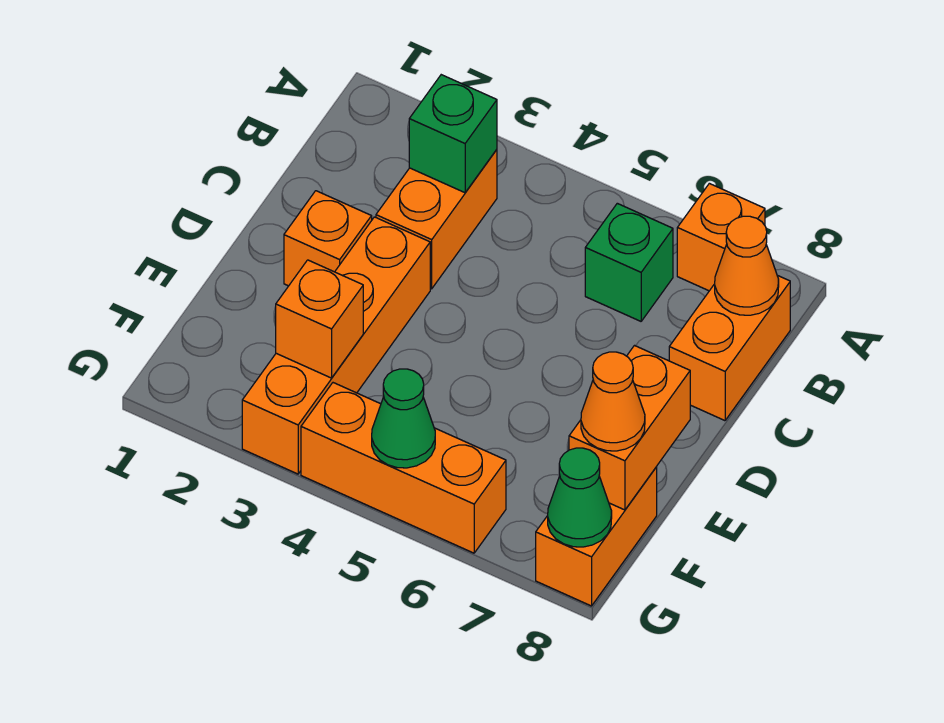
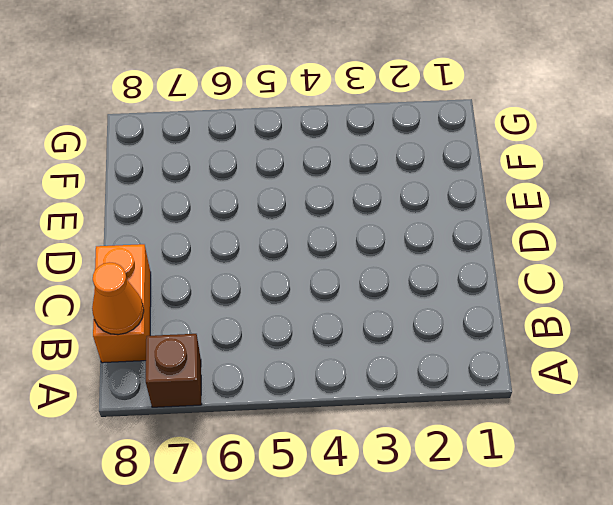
brown 1x1 brick [146,334,202,407] -> orange 1x1 brick [677,183,765,291]
none -> orange 1x2 brick [376,150,497,289]
none -> green 1x1 brick [585,203,673,321]
none -> orange 1x1 brick [284,191,372,286]

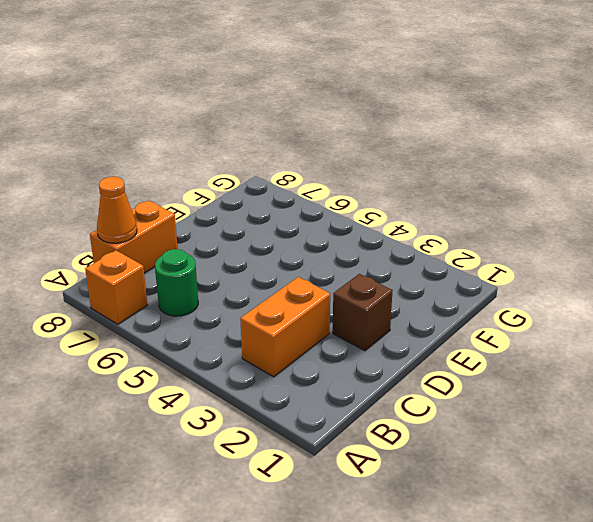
green 1x1 round brick [155,249,198,316] -> green 1x1 brick [585,203,673,321]
brown 1x1 brick [333,274,393,351] -> orange 1x1 brick [284,191,372,286]
none -> orange 1x4 brick [242,217,430,474]
none -> orange 1x2 brick [536,467,657,606]
none -> orange 1x3 brick [301,383,506,553]

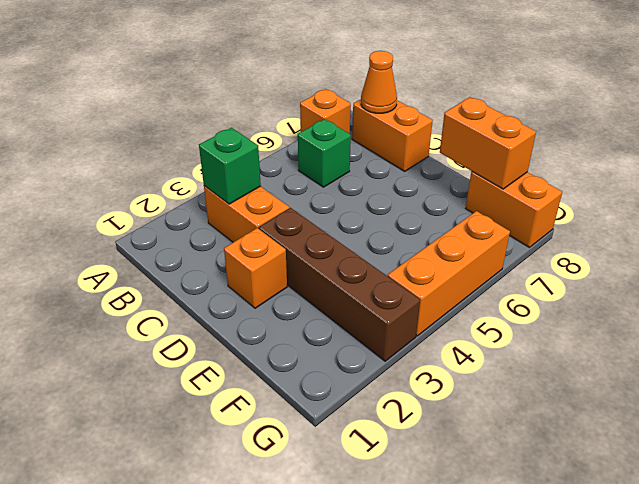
brown 1x4 brick [259,208,420,361] -> orange 1x4 brick [242,217,430,474]
none -> orange 1x1 brick [276,260,363,378]
none -> green 1x1 cone [372,369,435,468]
none -> green 1x1 cone [548,448,612,547]

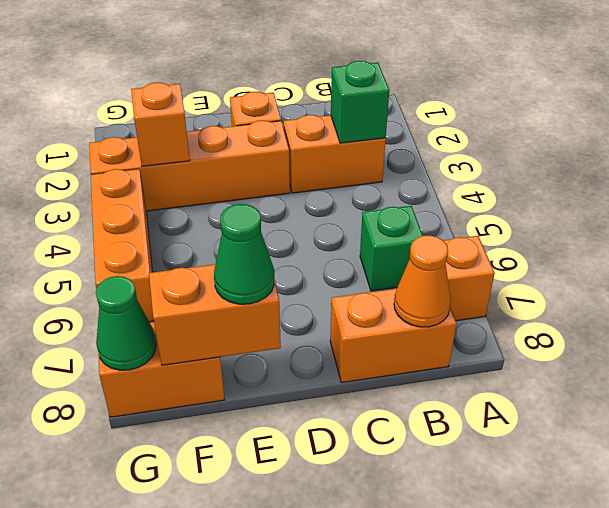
green 1x1 cone [214,204,274,304] -> green 1x1 cone moved to [372,369,435,468]
none -> orange 1x1 cone [581,352,645,451]

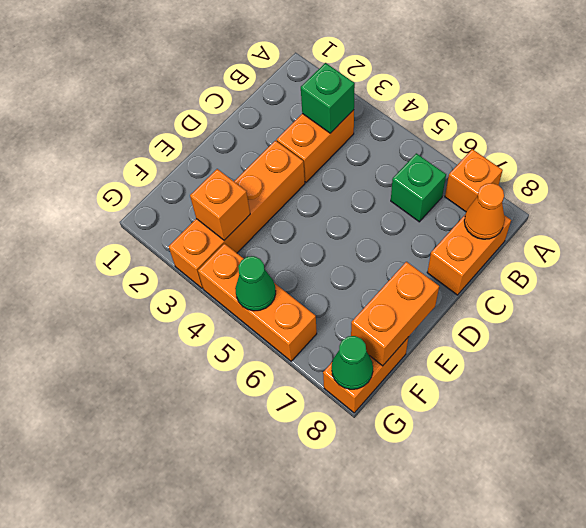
none -> orange 1x1 brick [284,191,372,286]
none -> orange 1x1 cone [581,352,645,451]

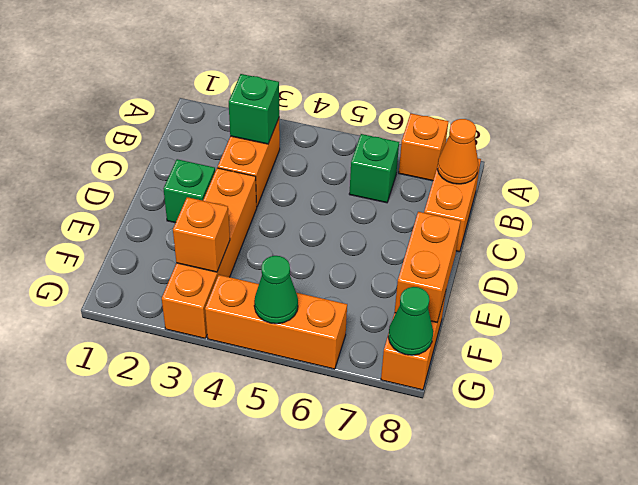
green 1x1 brick [164,159,215,223] -> orange 1x1 brick [284,191,372,286]
none -> orange 1x1 cone [581,352,645,451]

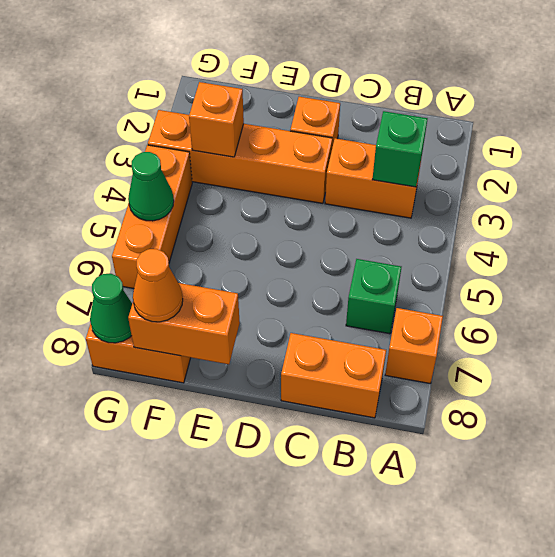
none -> orange 1x1 cone [715,216,779,315]

